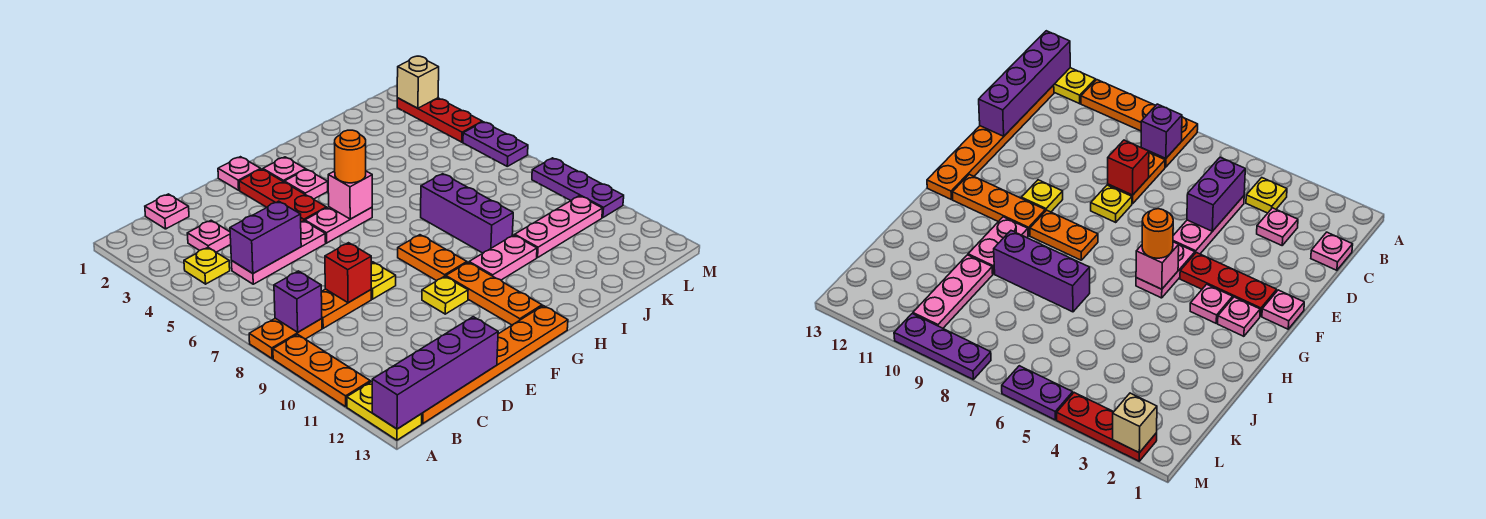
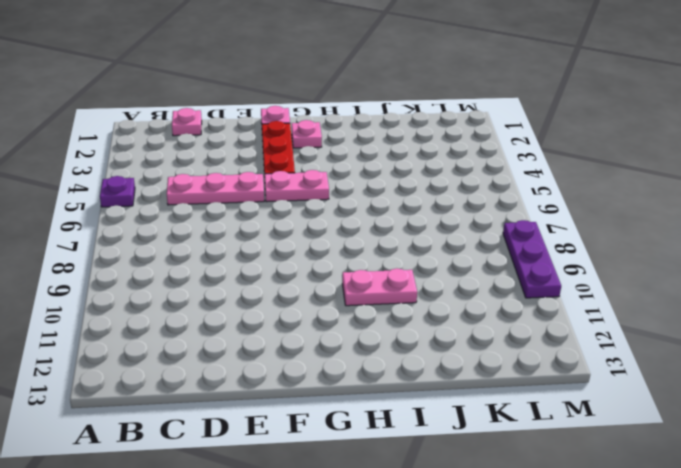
purple 1x1 plate [100,176,135,207] -> none
none -> orange 1x2 plate [249,318,322,359]
none -> orange 1x3 plate [273,334,370,407]
none -> yellow 1x2 plate [347,382,422,440]
none -> yellow 1x1 plate [184,247,230,284]

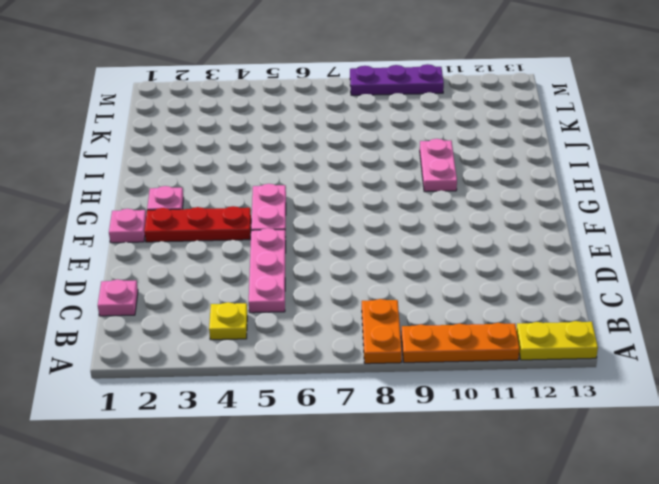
none -> orange 1x6 plate [422,306,568,424]
none -> pink 1x1 plate [187,220,231,252]
none -> orange 1x2 plate [321,289,371,328]
none -> yellow 1x1 plate [371,262,396,299]

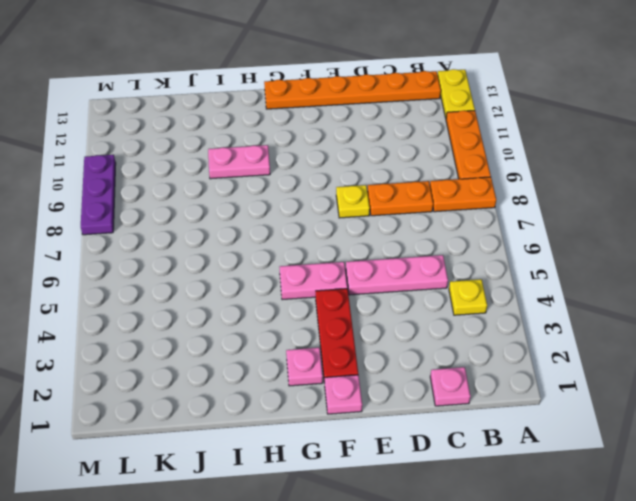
none -> pink 1x1 plate [187,220,231,252]
none -> yellow 1x1 plate [422,276,468,314]
none -> pink 1x1 plate [284,169,328,199]
none -> orange 1x2 plate [398,235,467,281]

